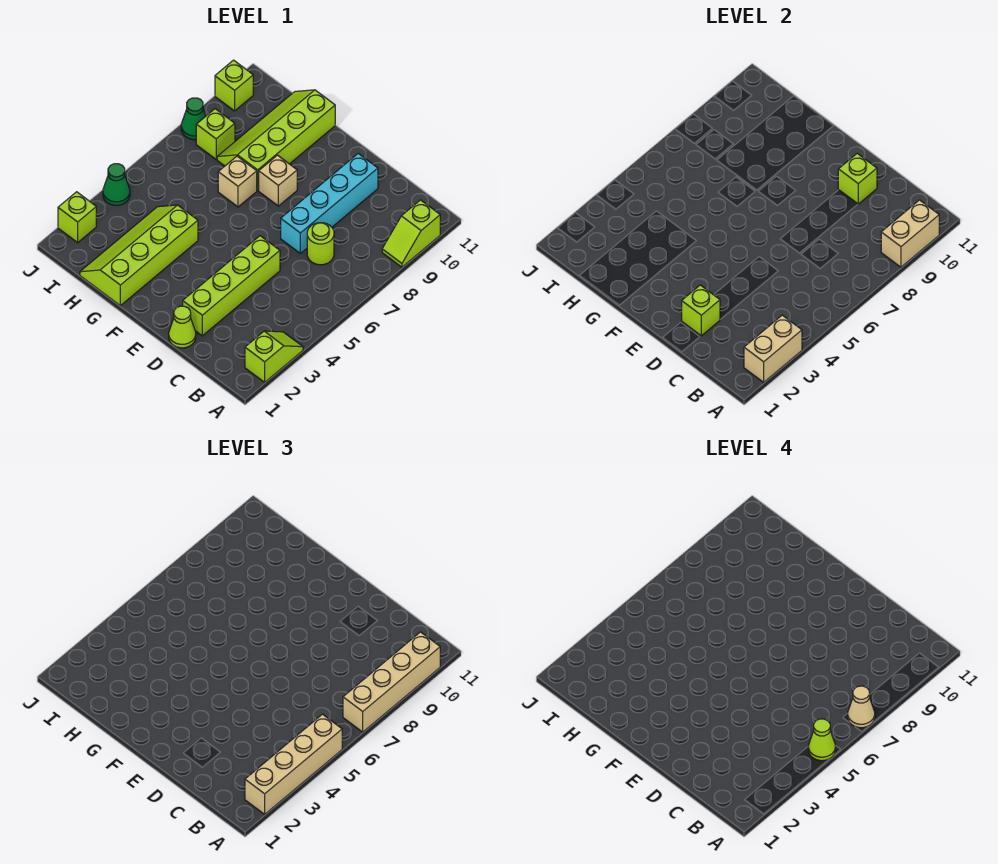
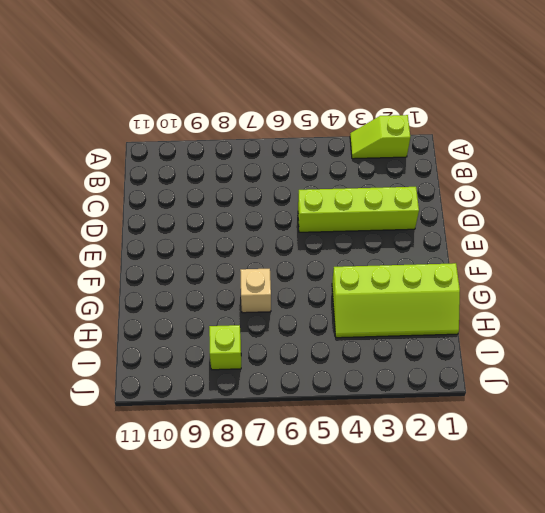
none -> lime 1x2 slope [382,200,440,267]
none -> lime 1x1 round brick [307,223,334,265]
none -> lime 1x1 cone [169,306,196,348]

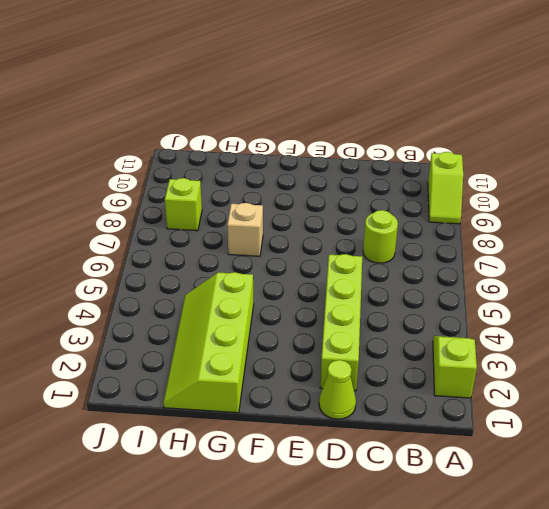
none -> cyan 1x4 brick [281,153,378,253]
none -> tan 1x1 brick [259,155,297,206]
none -> lime 2x4 slope [217,90,335,190]

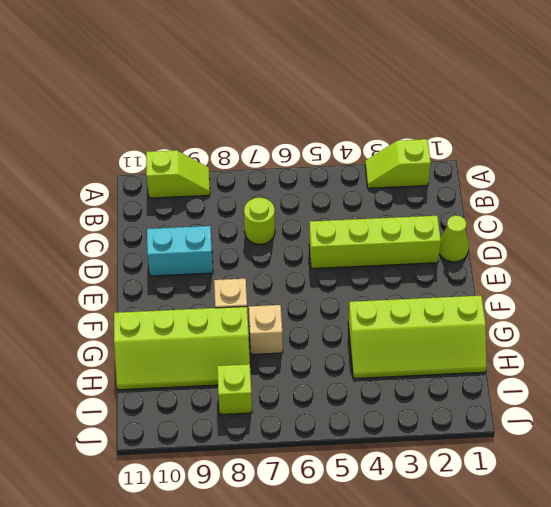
cyan 1x2 brick [147,226,213,276] -> cyan 1x4 brick [281,153,378,253]
none -> lime 1x1 brick [58,192,96,242]
none -> green 1x1 cone [103,164,130,205]
none -> green 1x1 cone [181,98,206,140]

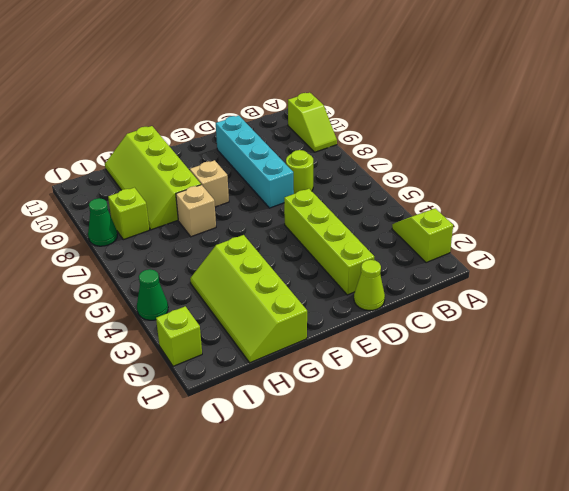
none -> lime 1x1 brick [215,60,253,111]
none -> tan 1x2 brick [744,315,802,382]
none -> tan 1x2 brick [881,200,939,267]

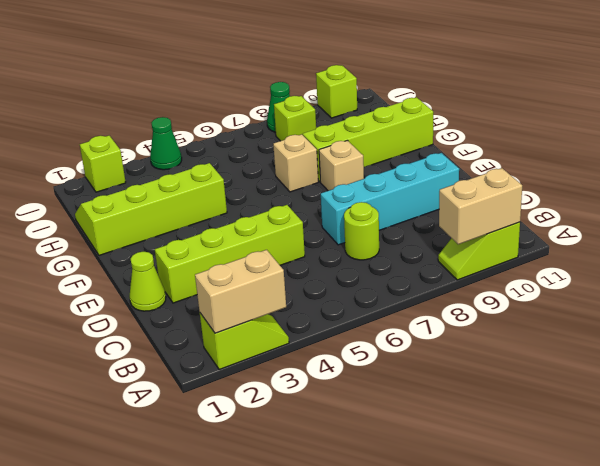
none -> lime 1x1 brick [682,285,720,336]
none -> lime 1x1 brick [838,153,877,204]
none -> tan 1x4 brick [245,714,342,814]

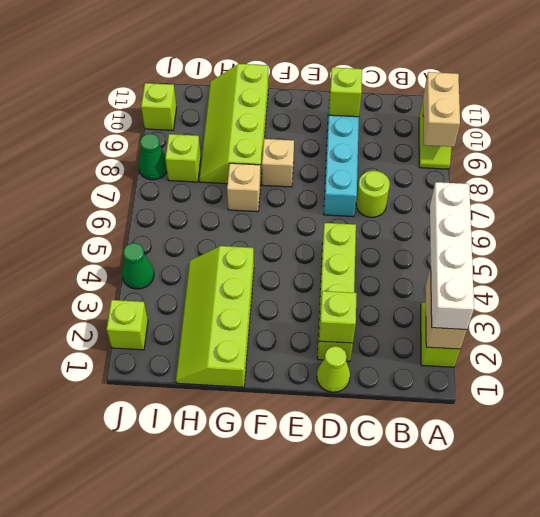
white 1x4 brick [430,182,474,330] -> tan 1x4 brick [245,714,342,814]
none -> tan 1x4 brick [343,632,440,732]
none -> lime 1x1 cone [808,719,835,761]
none -> tan 1x1 cone [848,686,875,728]

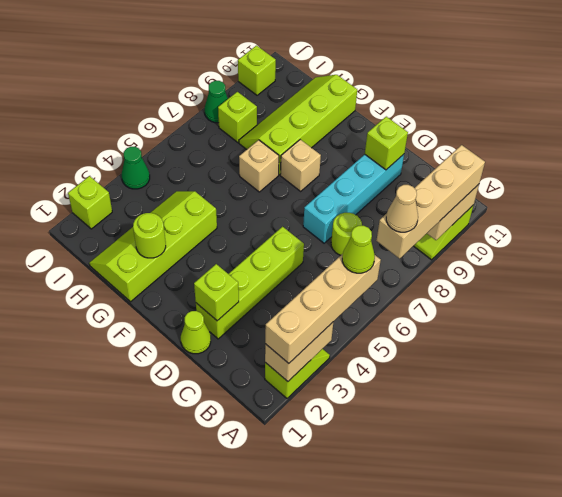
lime 1x1 round brick [133,213,166,258] -> none

